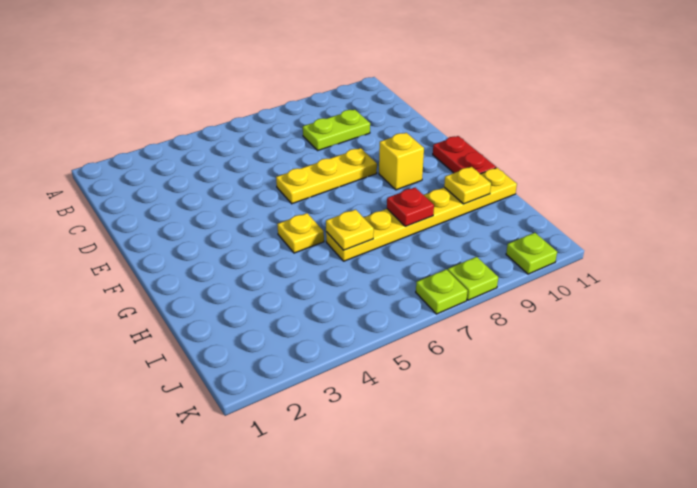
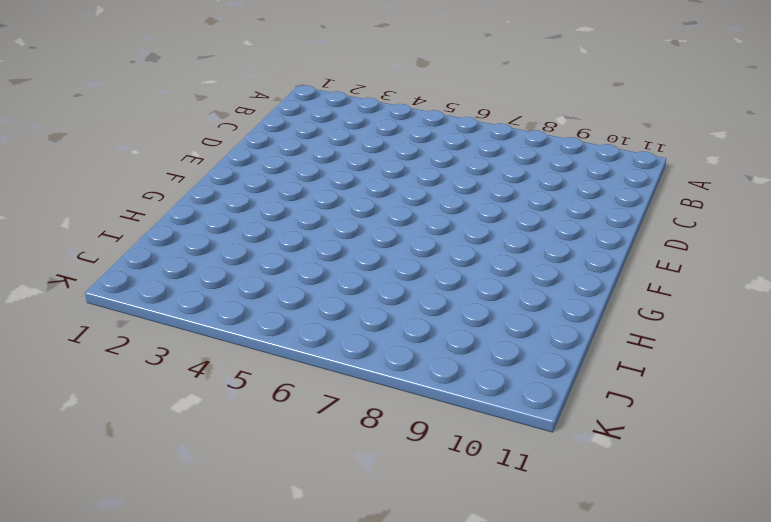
none -> lime 1x2 plate [303,110,370,150]
none -> yellow 1x3 plate [276,148,377,204]
none -> yellow 1x1 brick [379,133,424,190]

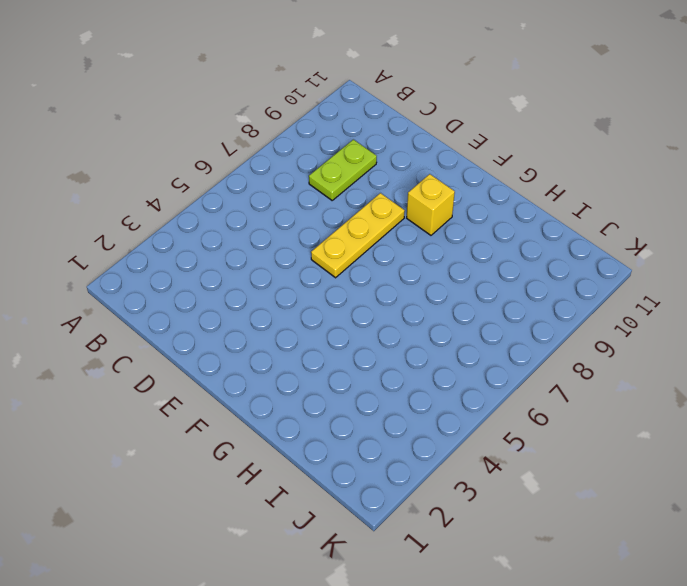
none -> red 1x2 plate [433,136,496,174]
none -> yellow 1x1 plate [277,213,324,253]
none -> yellow 1x6 plate [326,168,517,261]

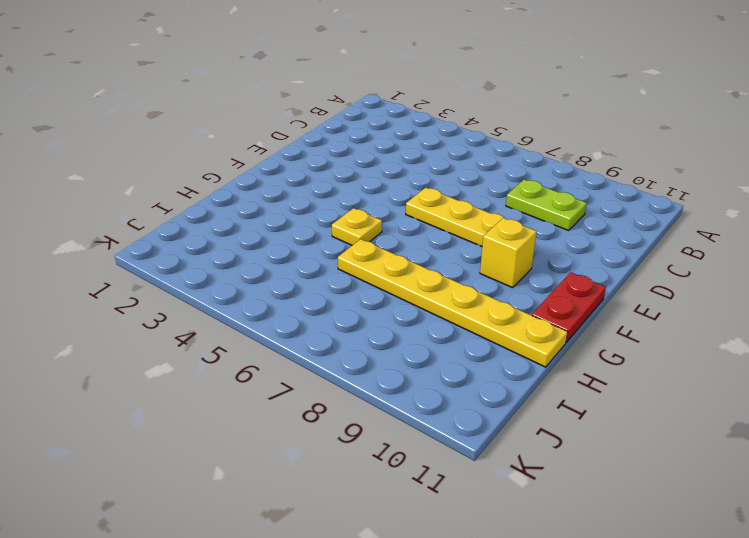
none -> lime 1x1 plate [416,269,468,314]
none -> lime 1x1 plate [448,257,498,300]
none -> lime 1x1 plate [506,233,557,274]

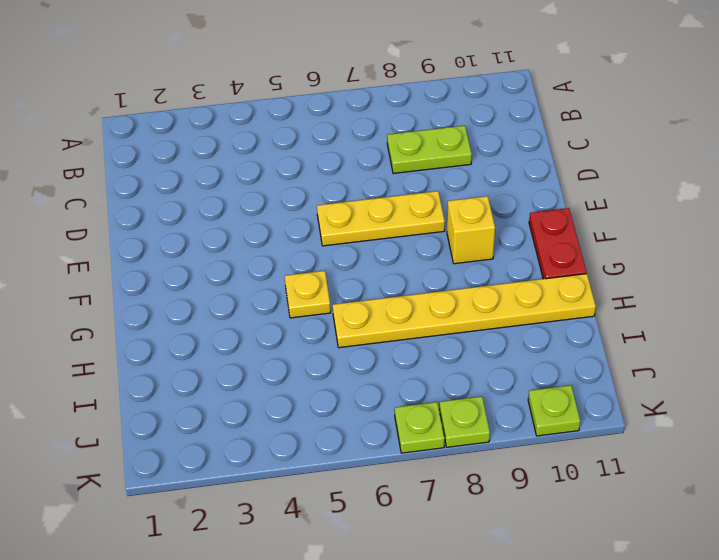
none -> yellow 1x1 plate [326,210,374,250]
none -> red 1x1 plate [387,188,434,226]
none -> yellow 1x1 plate [444,167,491,204]

